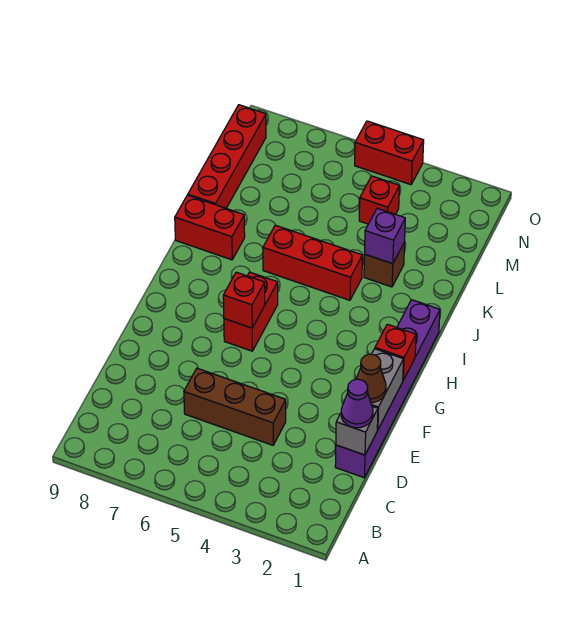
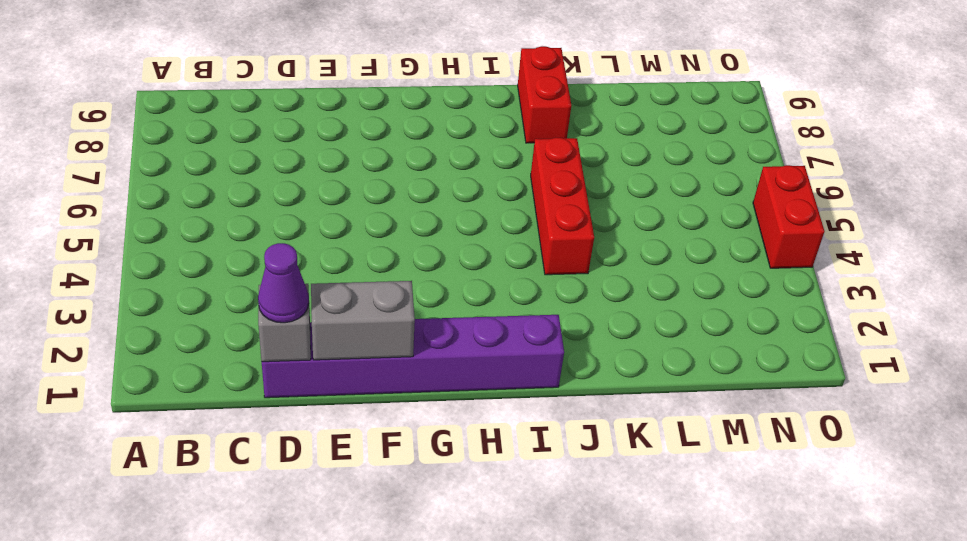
none -> brown 1x3 brick [184,368,286,445]
none -> red 1x2 brick [224,272,278,351]
none -> brown 1x1 brick [364,242,405,287]

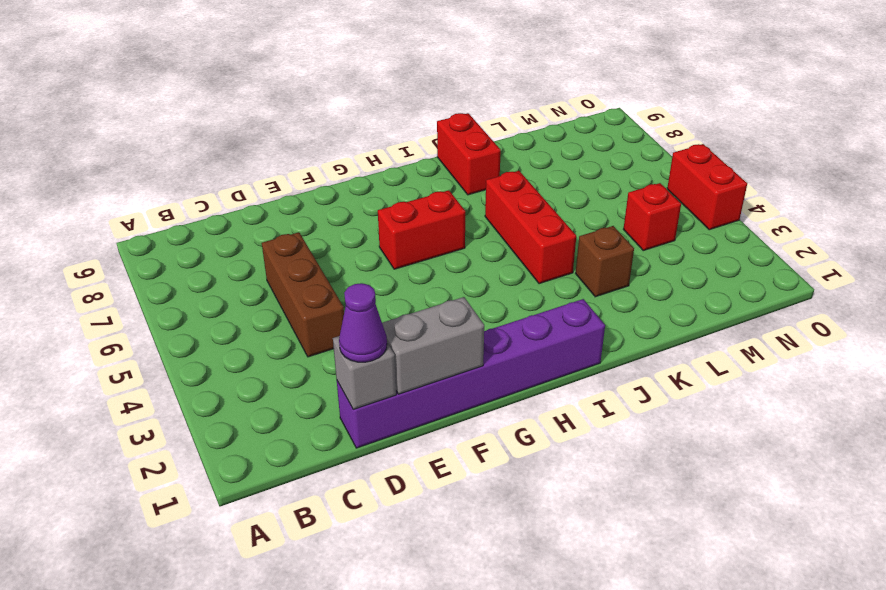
none -> red 1x4 brick [188,105,266,208]
none -> red 1x1 brick [375,324,416,380]
none -> red 1x1 brick [223,272,265,328]

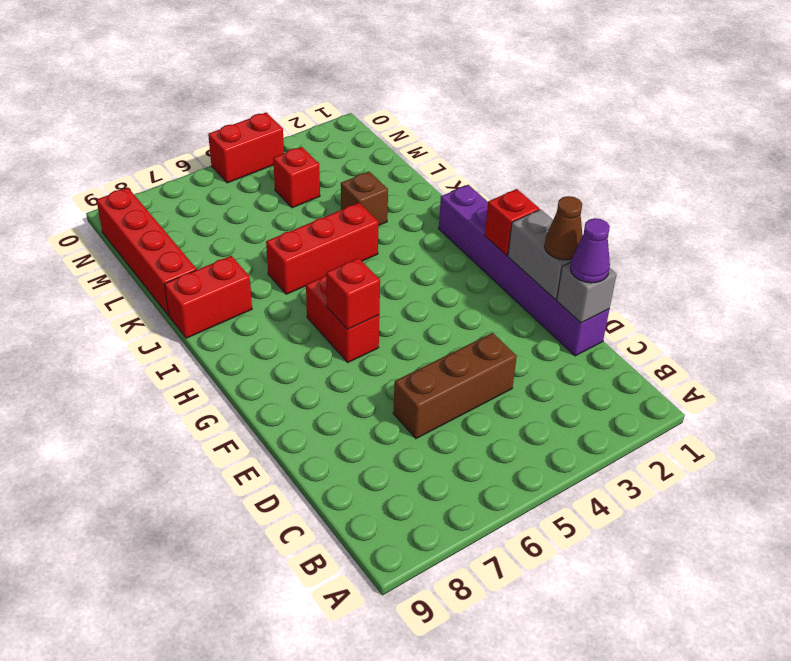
none -> purple 1x1 brick [365,208,405,264]

